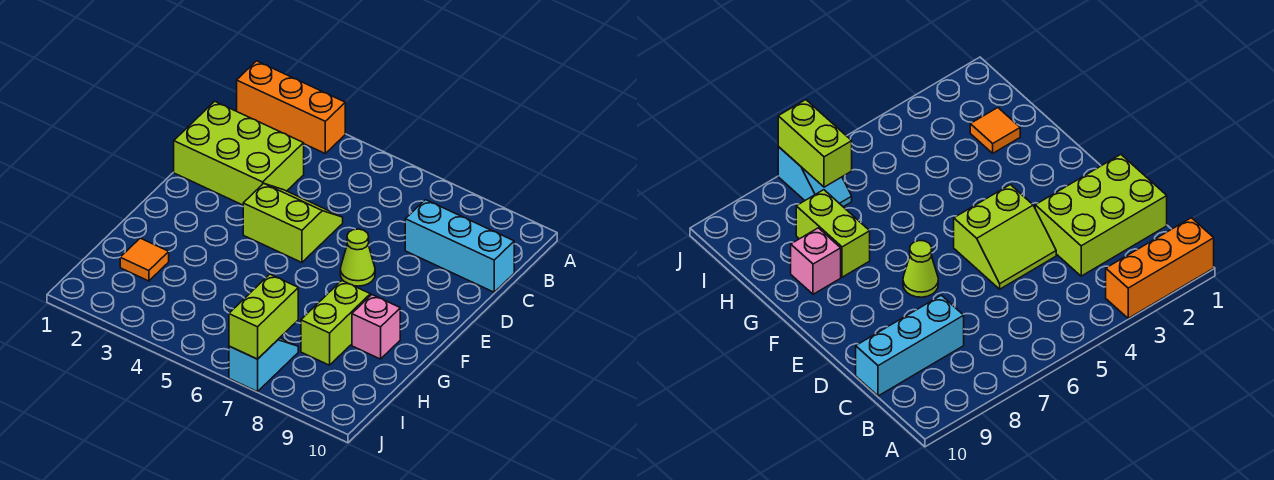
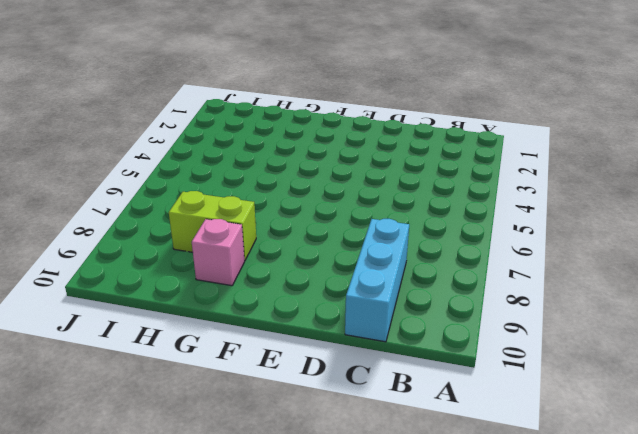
none -> orange 1x3 brick [237,61,345,153]
none -> lime 2x3 brick [174,101,304,205]

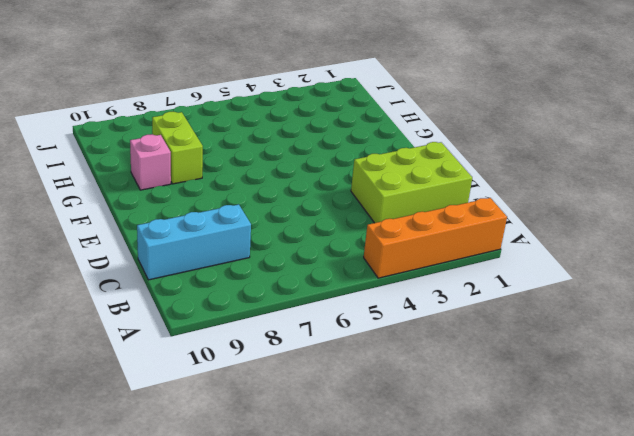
orange 1x4 brick [364,198,507,278] -> orange 1x3 brick [237,61,345,153]
none -> lime 2x2 slope [243,183,343,262]
none -> lime 1x1 cone [340,229,375,286]

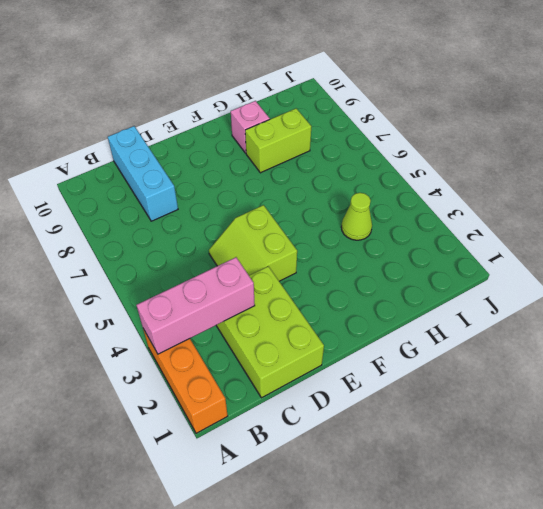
pink 1x3 brick [136,257,255,354] -> none
lime 1x1 cone [341,193,372,240] -> lime 1x1 cone moved to [340,229,375,286]
none -> orange 1x1 tile [120,238,169,281]
none -> cyan 1x2 slope [229,338,298,392]

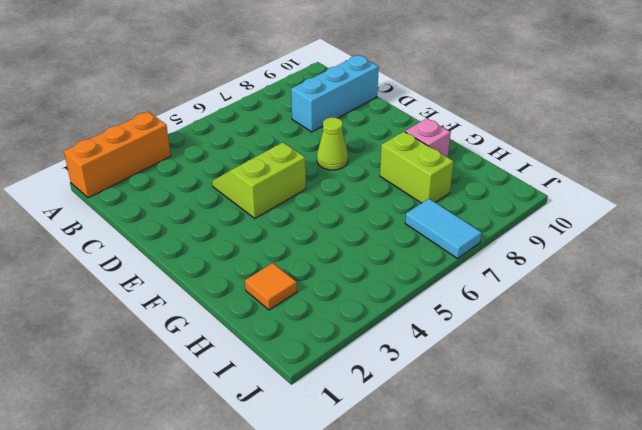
cyan 1x2 tile [405,199,482,259] -> cyan 1x2 slope [229,338,298,392]
none -> lime 2x3 brick [174,101,304,205]
none -> lime 1x2 brick [229,274,298,359]

